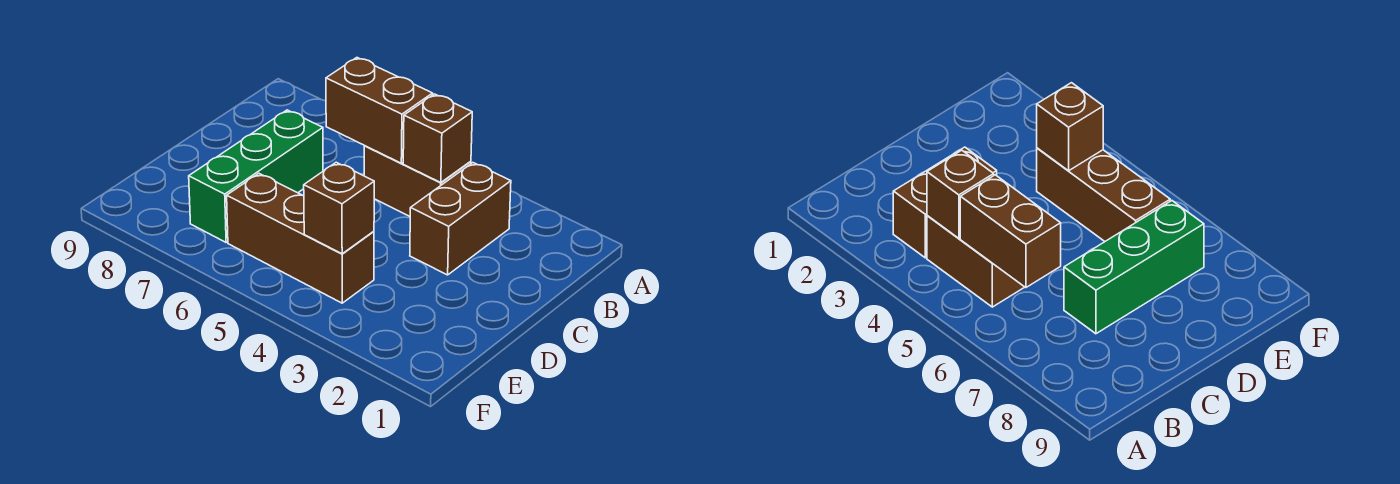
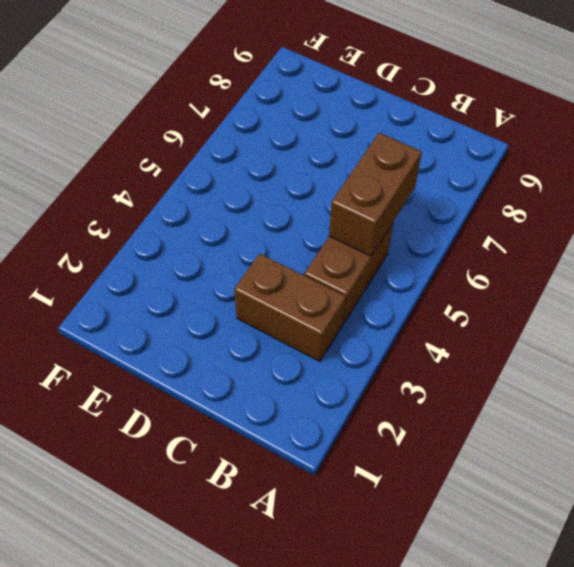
none -> green 1x3 brick [189,110,323,242]
none -> brown 1x3 brick [227,173,374,303]

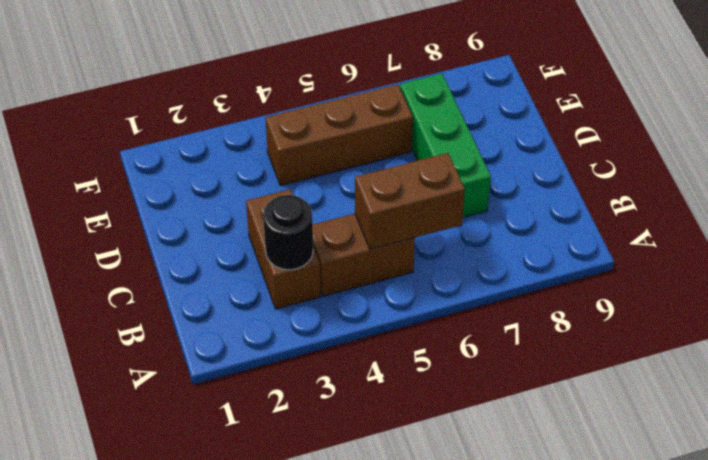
black 1x1 round brick [263,195,313,270] -> none
none -> brown 1x1 brick [403,94,472,183]
none -> brown 1x1 brick [304,162,374,254]

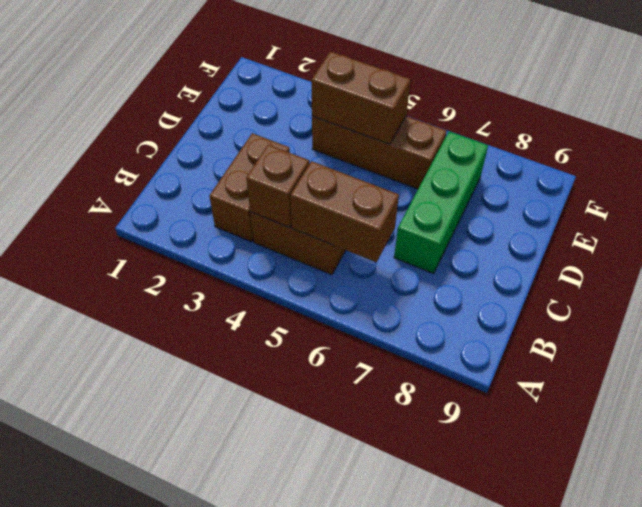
brown 1x2 brick [311,51,411,144] -> brown 1x1 brick [304,162,374,254]

